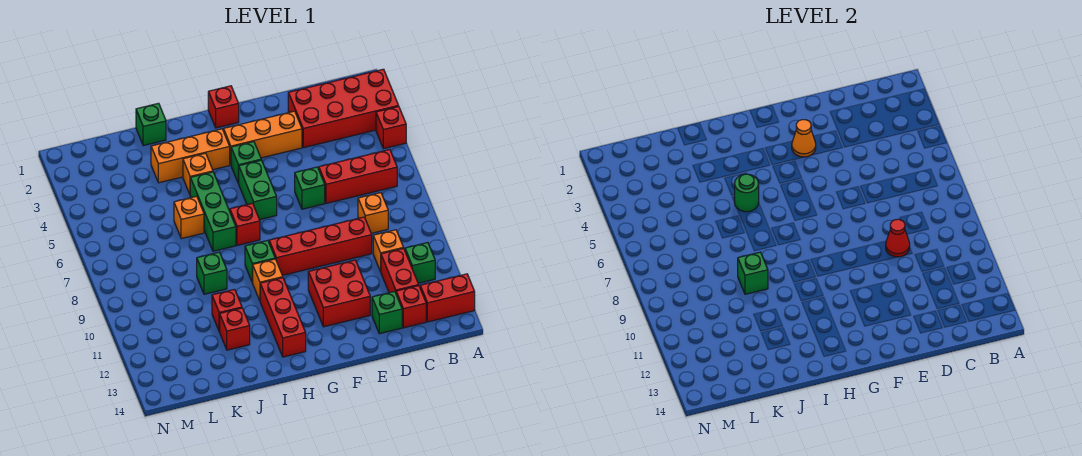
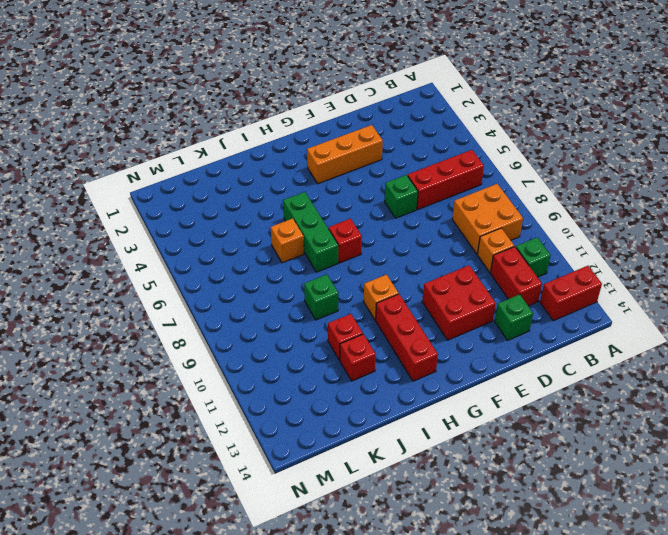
orange 2x2 brick [452,184,523,254] -> orange 1x1 brick [358,193,388,233]
none -> red 2x4 brick [288,69,398,148]
none -> red 1x1 brick [376,106,406,149]
none -> red 1x1 brick [396,286,426,328]
none -> red 1x4 brick [269,217,372,275]

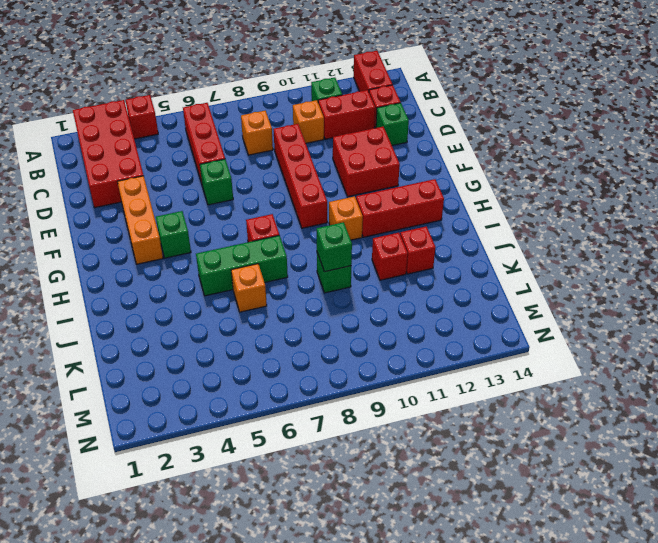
none -> red 1x1 brick [208,86,239,128]
none -> green 1x2 brick [239,160,277,220]
none -> orange 1x3 brick [151,129,230,183]
none -> green 1x1 brick [245,240,275,282]

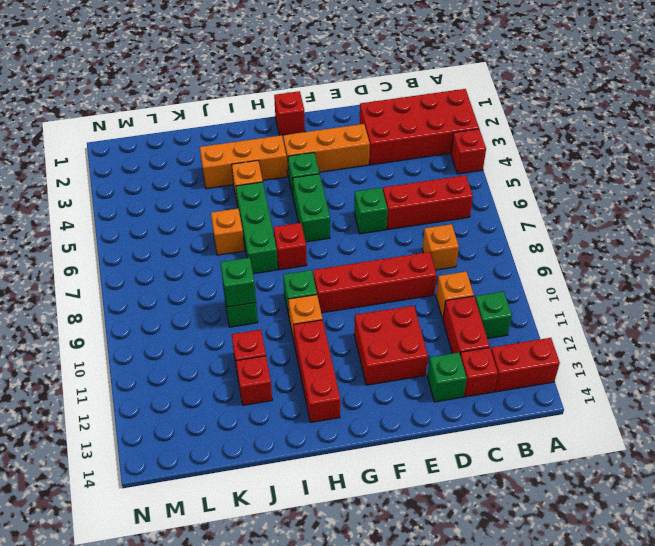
none -> green 1x1 brick [136,103,166,146]
none -> red 1x1 cone [886,219,910,257]
none -> orange 1x1 cone [792,120,816,157]
none -> green 1x1 round brick [734,174,759,212]

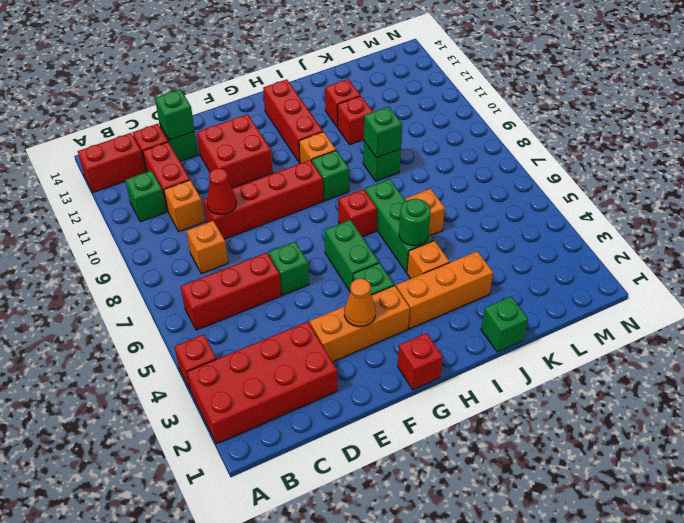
green 1x1 brick [155,89,195,140] -> none

